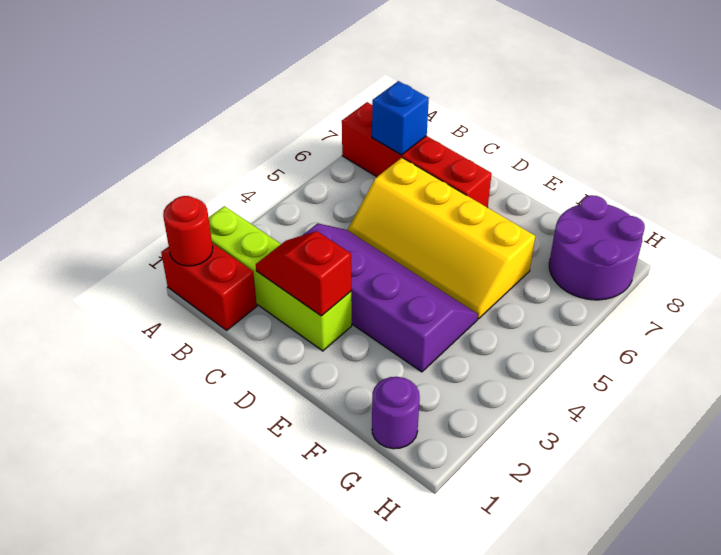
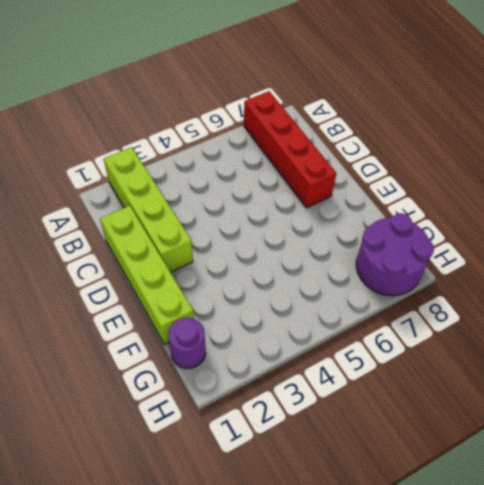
lime 1x4 brick [100,206,194,345] -> none
none -> red 1x2 brick [161,243,257,330]
none -> purple 2x4 slope [303,223,478,372]

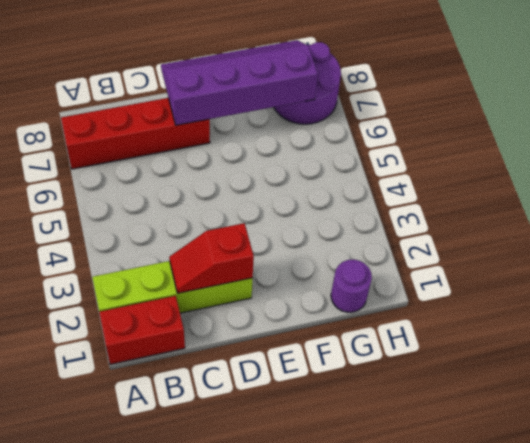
purple 2x4 slope [161,40,318,125] -> purple 2x4 slope moved to [303,223,478,372]
none -> yellow 2x4 slope [348,158,535,319]
none -> red 1x1 round brick [163,196,213,266]

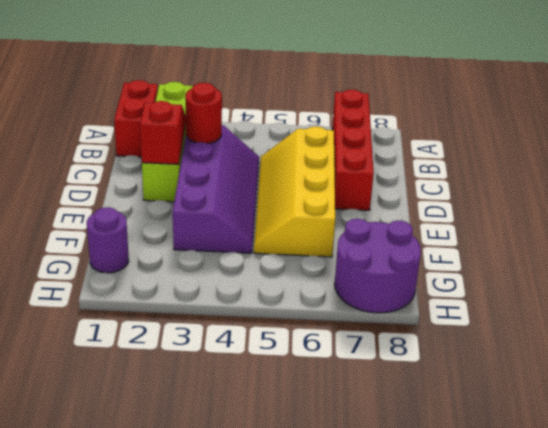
red 1x1 round brick [185,83,222,143] -> red 1x1 round brick moved to [163,196,213,266]
none -> blue 1x1 brick [372,81,429,155]

